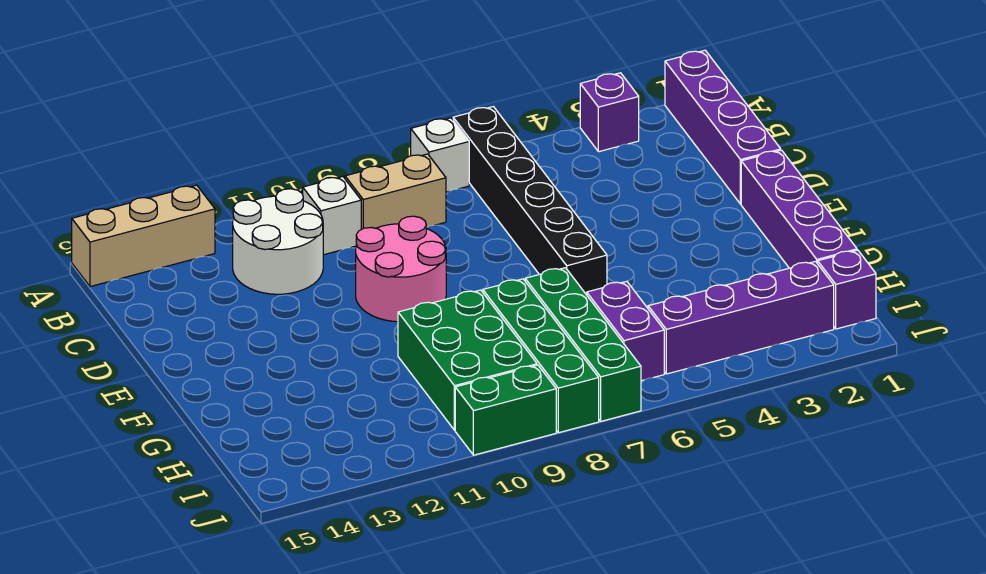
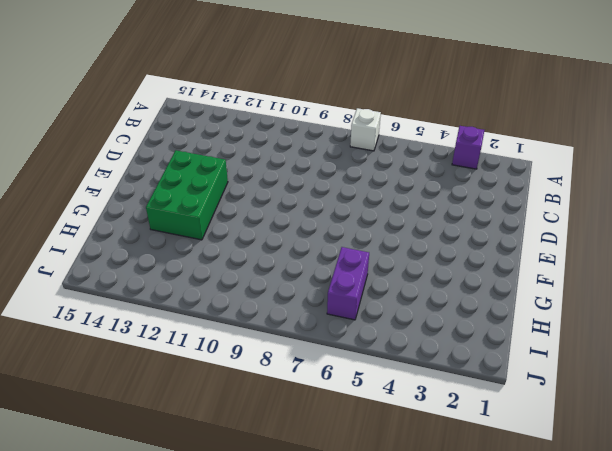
green 2x3 brick [146,150,228,240] -> green 2x3 brick moved to [398,290,537,430]
none -> purple 1x4 brick [665,50,781,204]
none -> black 1x6 brick [453,107,607,295]
none -> tan 1x3 brick [72,185,215,287]

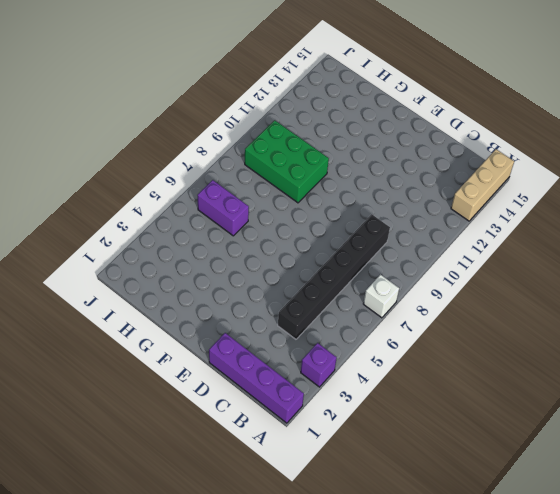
black 1x6 brick [278,214,390,339] -> black 1x6 brick turned to [453,107,607,295]
none -> tan 1x2 brick [345,154,446,229]
none -> white 1x1 brick [303,177,361,255]
none -> white 2x2 round brick [233,189,323,294]

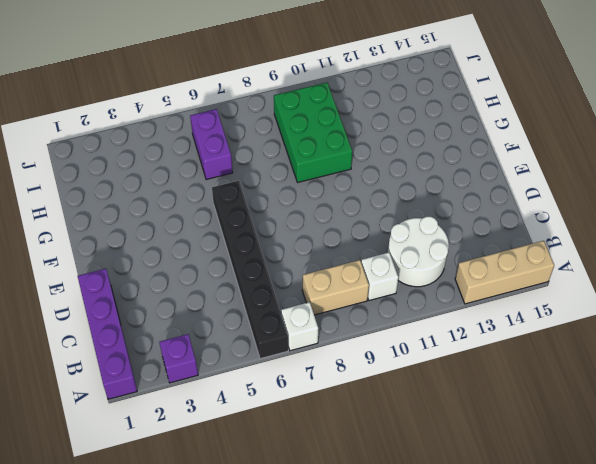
none -> pink 2x2 round brick [356,216,446,322]
none -> purple 1x4 brick [741,150,857,268]
none -> green 1x4 brick [525,268,641,421]

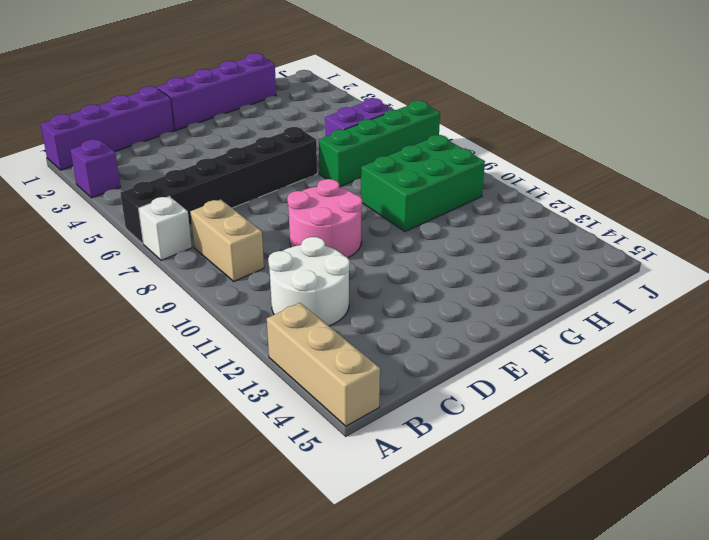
none -> white 1x1 brick [303,177,361,255]
none -> green 1x4 brick [483,279,599,433]
none -> purple 1x1 brick [818,250,876,329]

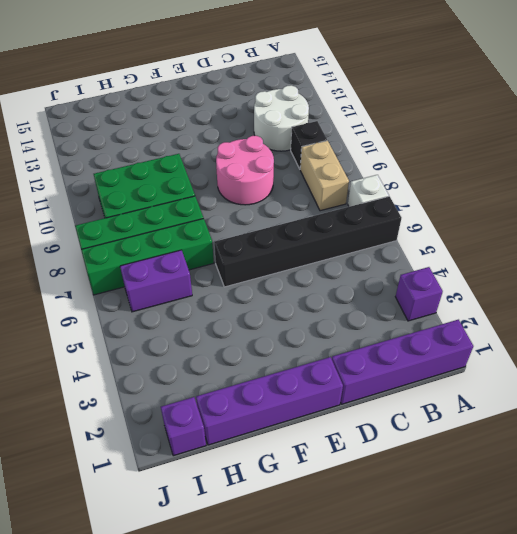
black 1x1 brick [291,121,327,169] -> white 1x1 brick [303,177,361,255]
none -> tan 1x3 brick [72,185,215,287]
none -> purple 1x4 brick [648,261,834,374]
none -> green 1x2 brick [455,365,556,455]

